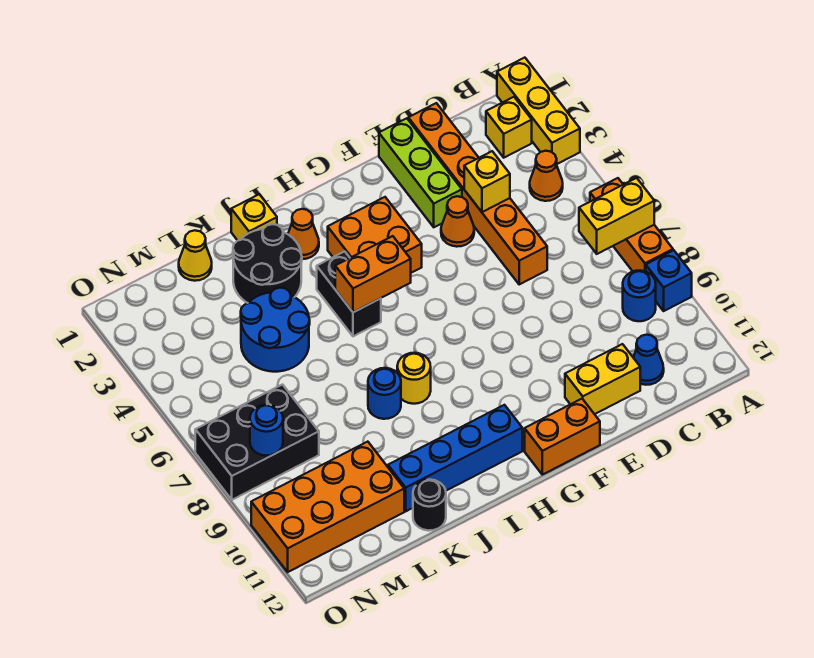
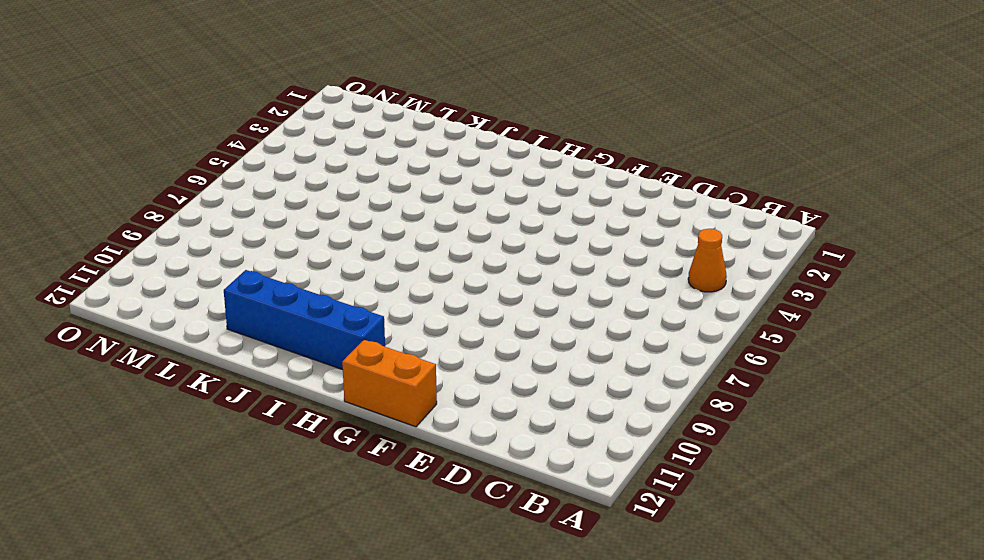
none -> yellow 1x3 brick [497,58,580,164]
none -> orange 1x3 brick [590,178,673,271]
none -> blue 1x1 brick [646,250,692,311]

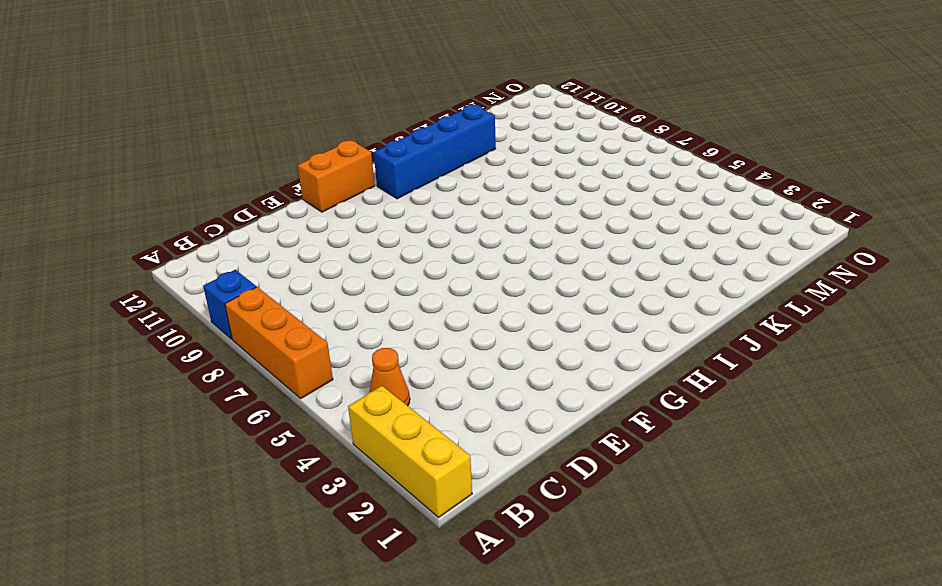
none -> yellow 1x1 brick [486,97,532,158]
none -> blue 1x1 round brick [623,271,656,321]
none -> blue 1x1 cone [633,335,664,385]

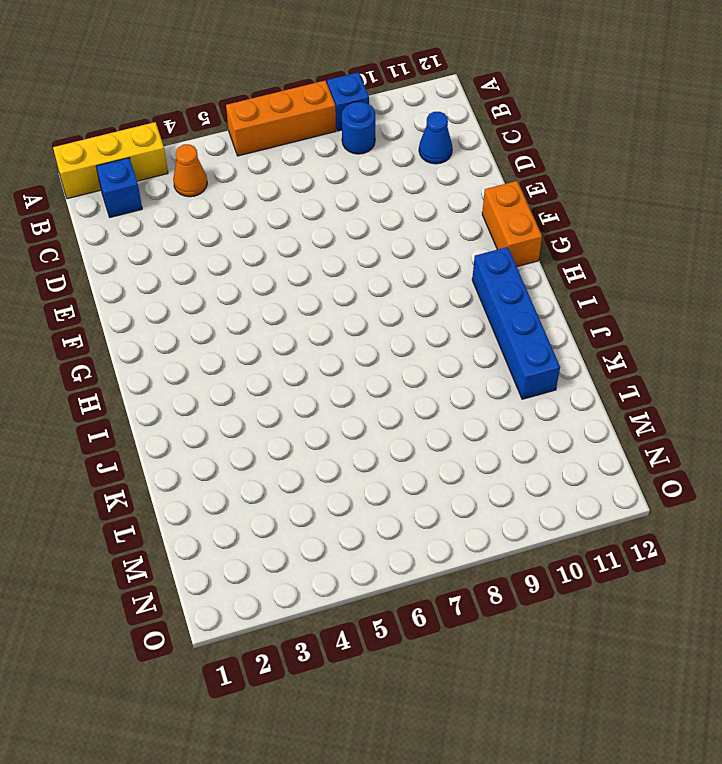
blue 1x1 brick [96,158,142,217] -> yellow 1x1 brick [486,97,532,158]
none -> orange 1x6 brick [408,103,547,284]
none -> yellow 1x2 brick [565,344,640,414]
none -> lime 1x3 brick [379,118,462,227]

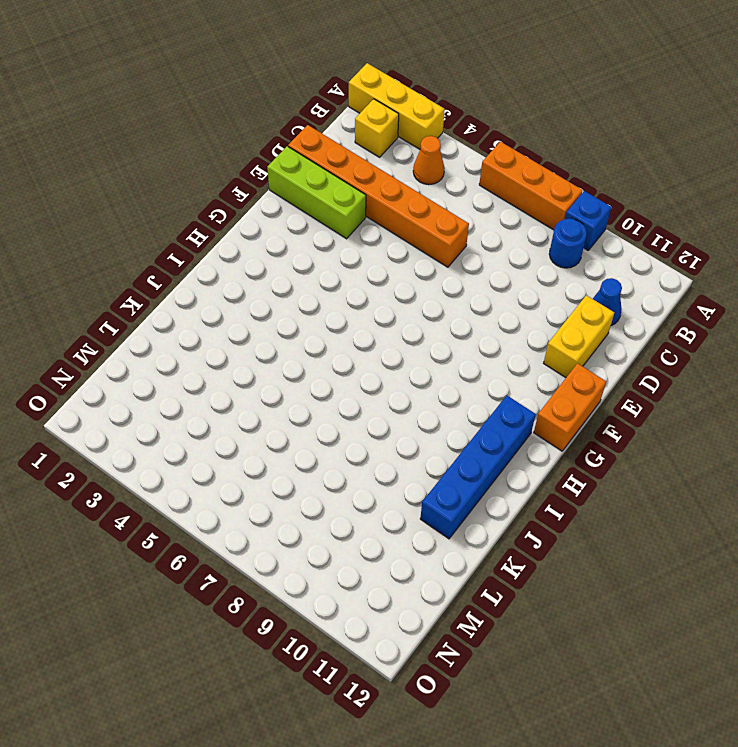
none -> orange 1x1 cone [441,196,474,247]
none -> orange 2x2 brick [328,197,422,273]
none -> orange 1x1 cone [288,209,319,259]

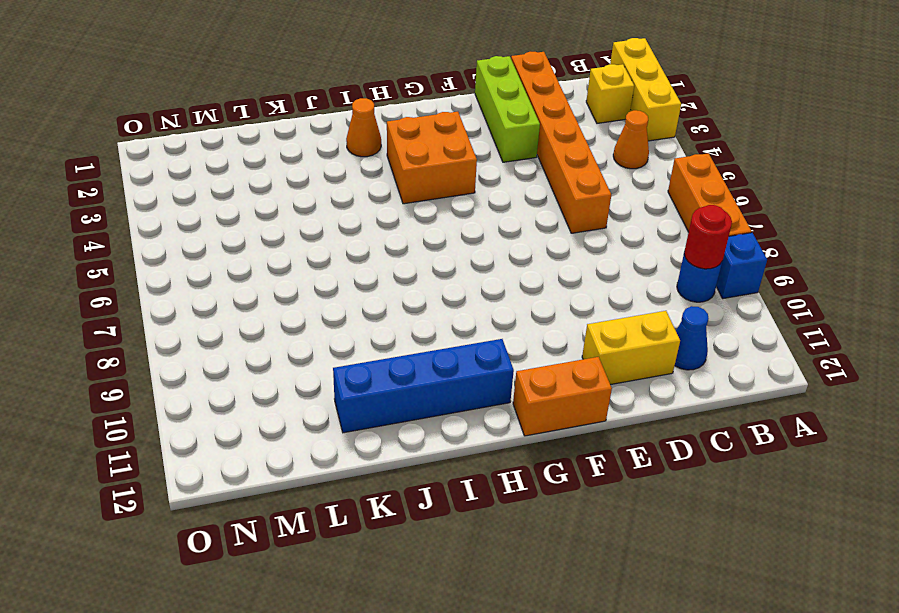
red 1x1 round brick [684,205,732,269] -> none
none -> orange 1x1 cone [441,196,474,247]
none -> black 1x2 brick [317,251,381,336]
none -> yellow 1x1 round brick [397,353,431,404]

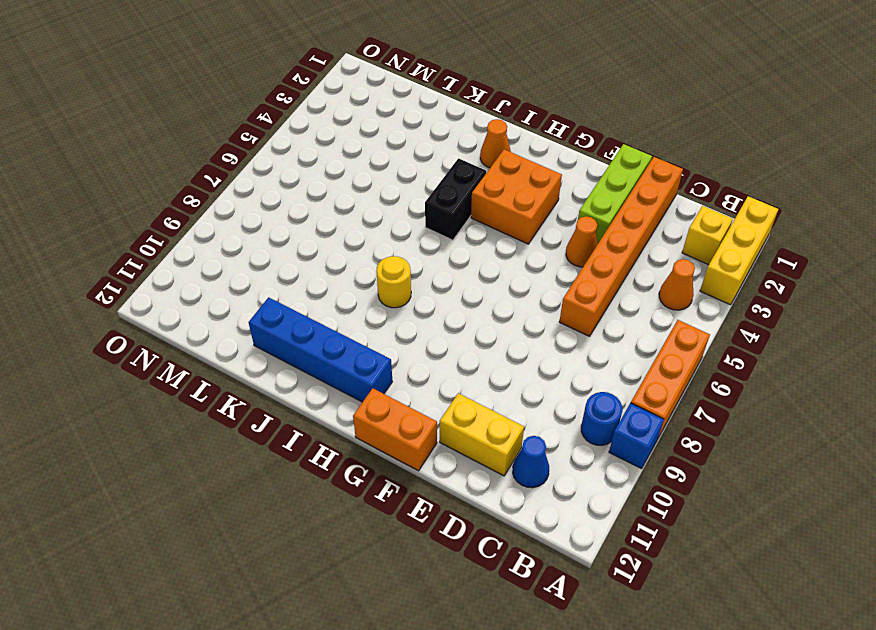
none -> yellow 1x1 brick [231,194,277,241]
none -> black 2x2 round brick [233,224,302,303]
none -> blue 1x1 round brick [368,368,401,419]

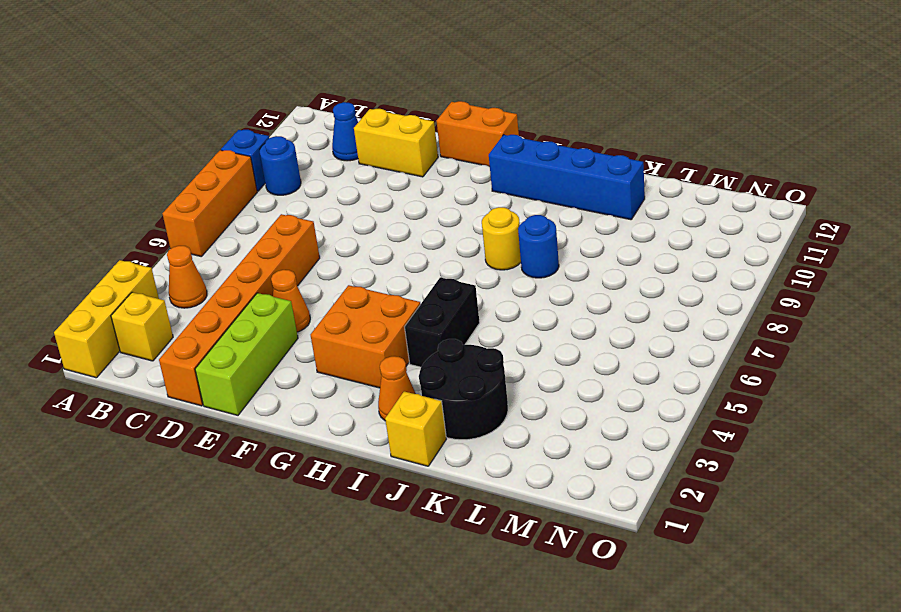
none -> blue 2x2 round brick [241,288,310,372]
none -> black 1x1 round brick [413,480,446,531]
none -> yellow 1x1 cone [179,230,212,281]

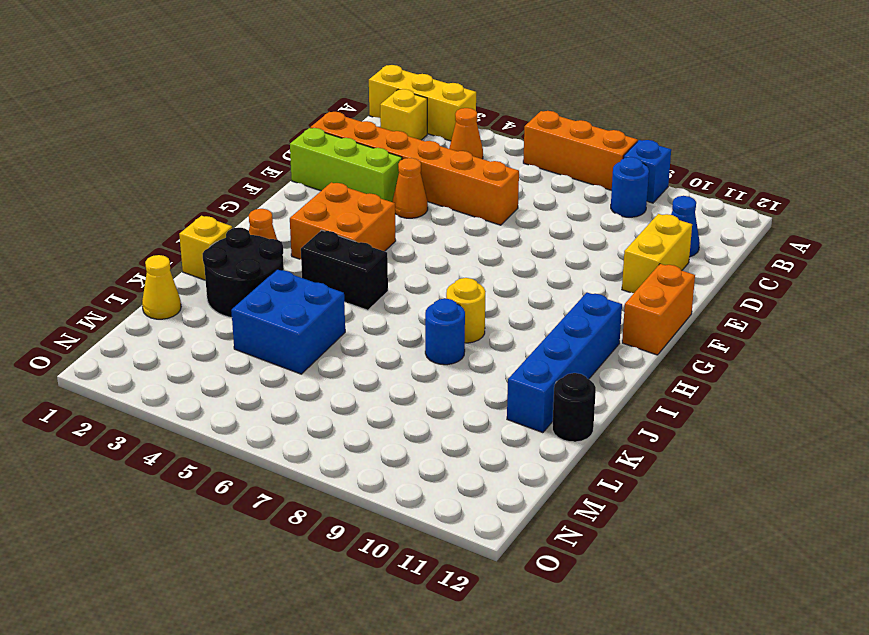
blue 2x2 brick [231,269,345,374] -> blue 2x2 round brick [241,288,310,372]
none -> orange 2x4 brick [251,442,404,572]
none -> black 2x3 brick [195,385,319,500]
none -> yellow 1x2 brick [579,178,654,254]

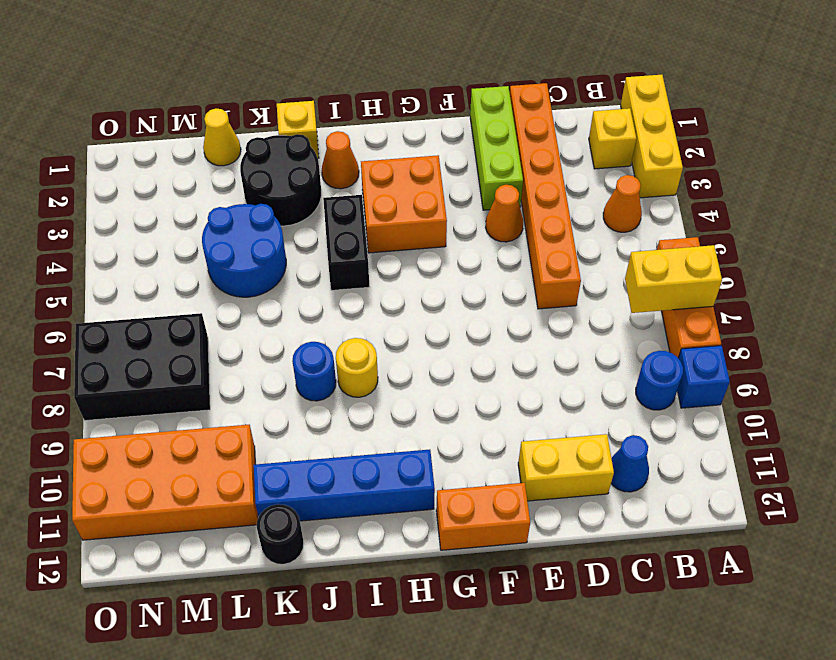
none -> yellow 1x1 brick [464,151,510,212]
none -> orange 1x2 brick [335,236,411,312]
none -> blue 1x1 round brick [250,405,283,456]

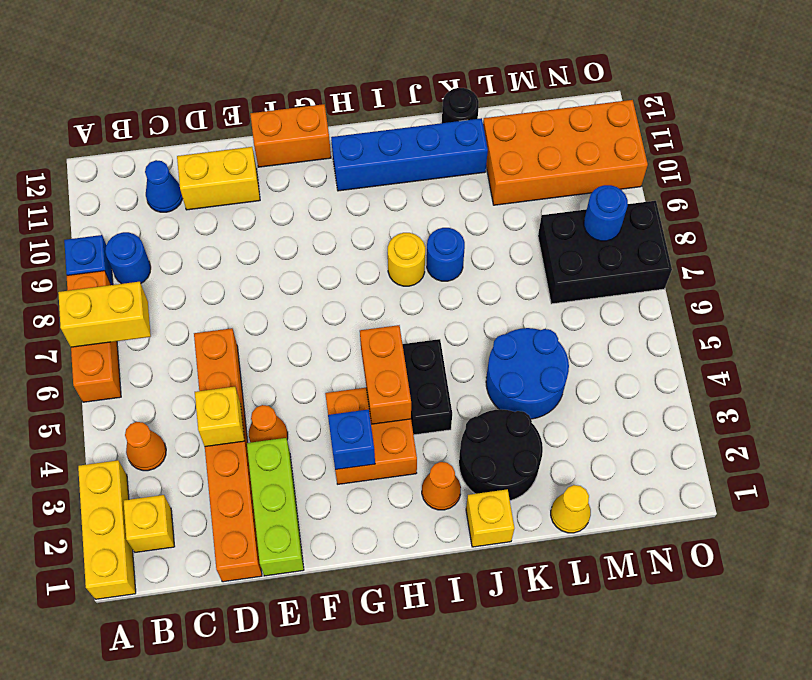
blue 1x1 brick [328,410,375,470] -> none
orange 1x2 brick [360,325,411,424] -> orange 1x2 brick turned to [335,236,411,312]

